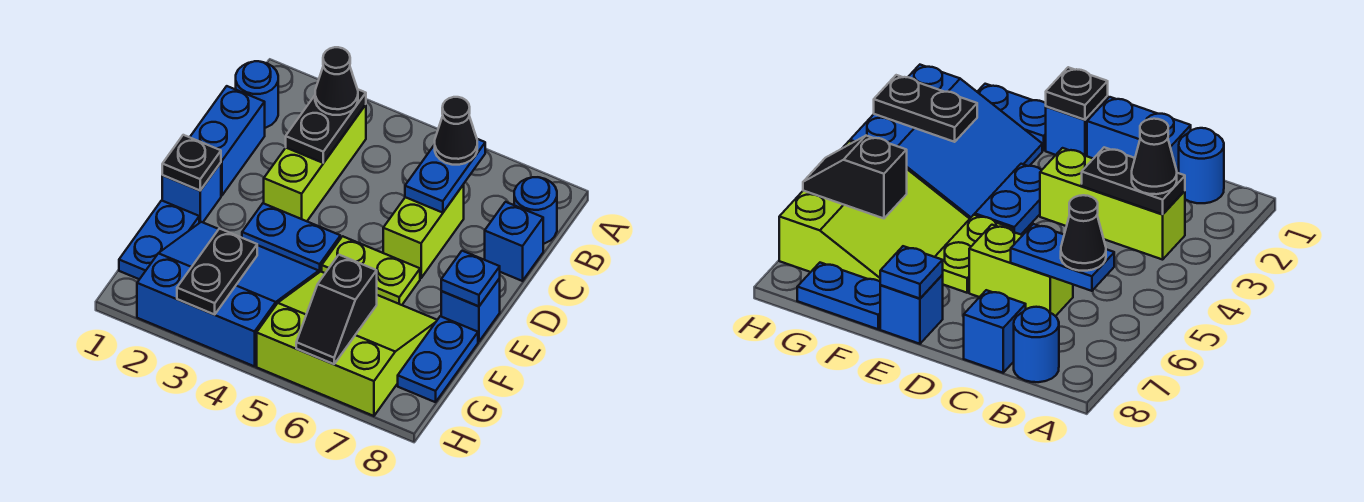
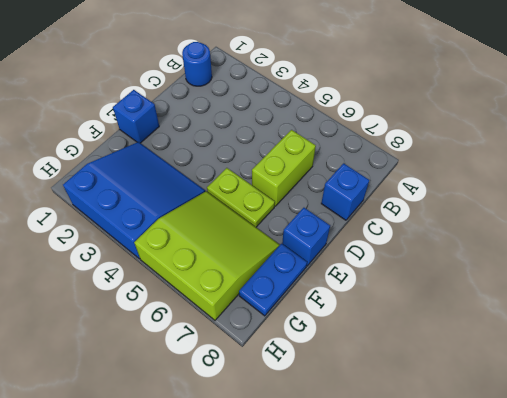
none -> lime 1x3 brick [264,105,366,221]
none -> blue 1x1 round brick [514,177,557,244]
none -> blue 1x2 brick [190,86,265,195]

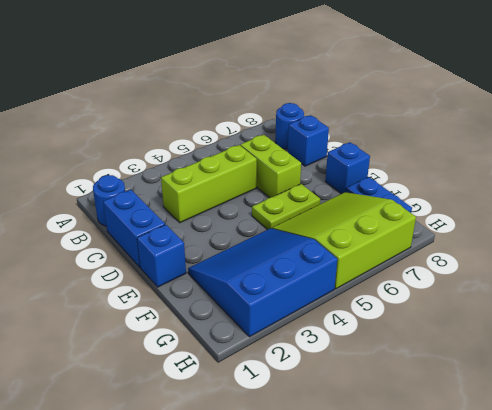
lime 1x3 brick [161,145,257,223] -> lime 1x3 brick turned to [264,105,366,221]
none -> blue 1x2 plate [242,203,340,272]
none -> blue 1x2 plate [119,201,199,279]
none -> black 1x2 plate [286,90,366,163]

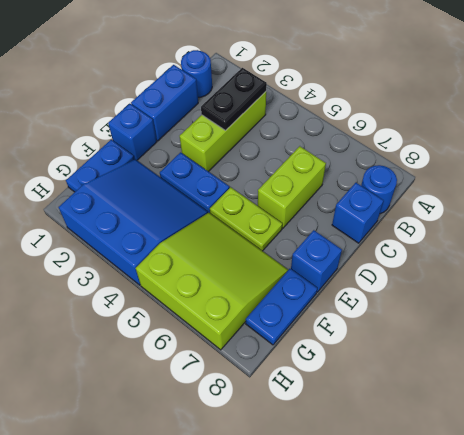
none -> blue 1x2 plate [405,139,485,213]
none -> black 1x1 plate [162,135,221,191]
none -> blue 1x1 plate [441,251,500,306]

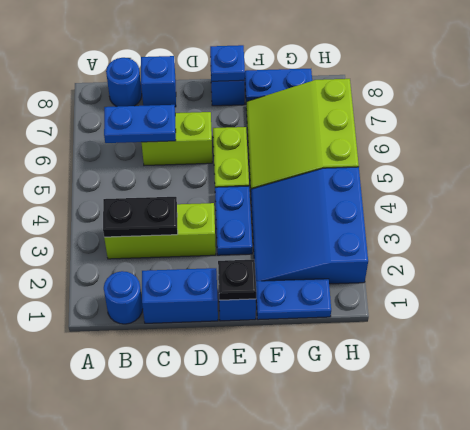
none -> black 1x2 plate [177,229,257,314]
none -> black 1x2 slope [296,255,377,364]
none -> black 1x1 cone [315,47,358,115]

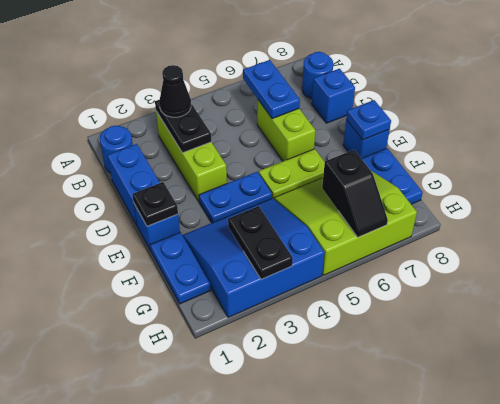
none -> black 1x1 cone [435,97,477,165]

